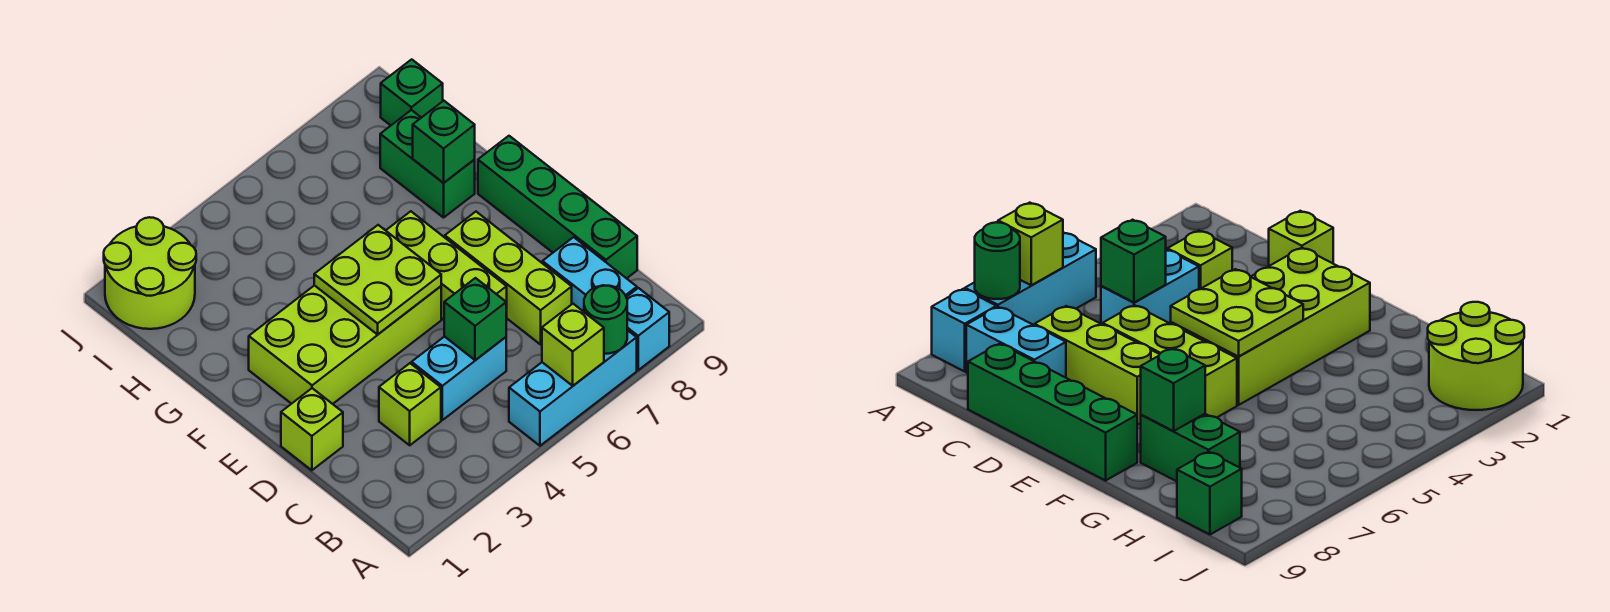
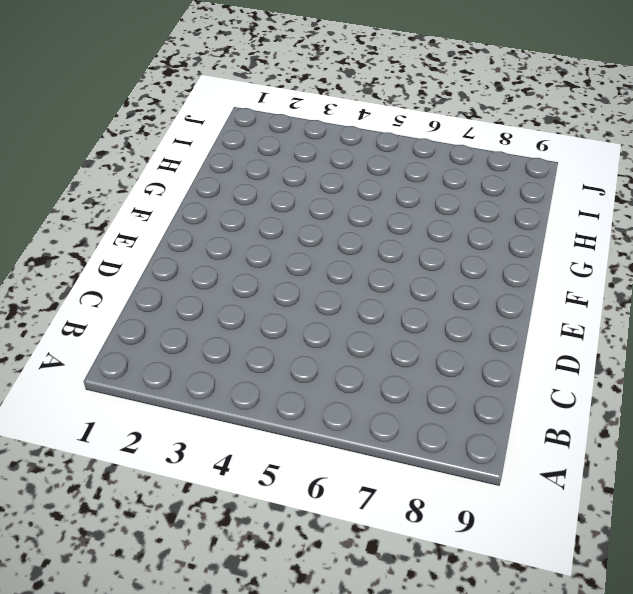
none -> cyan 1x3 brick [509,330,637,446]
none -> cyan 1x1 brick [626,288,669,370]
none -> cyan 1x2 brick [542,237,637,312]

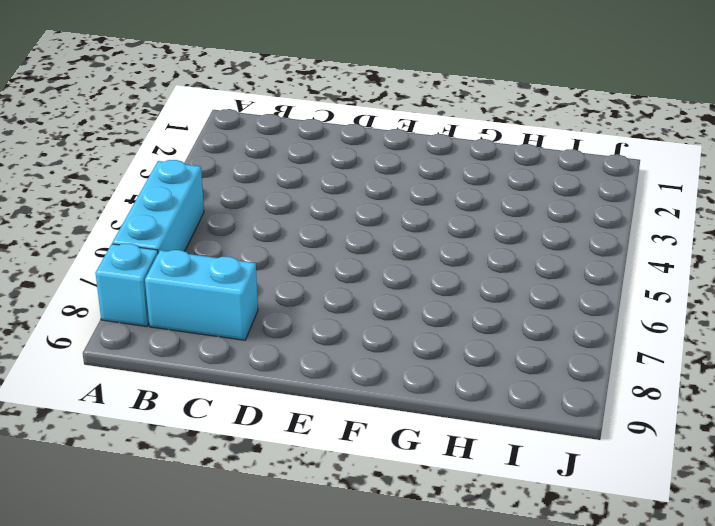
none -> lime 1x1 brick [379,363,441,445]
none -> cyan 1x2 brick [412,336,506,420]
none -> lime 1x3 brick [445,212,572,344]

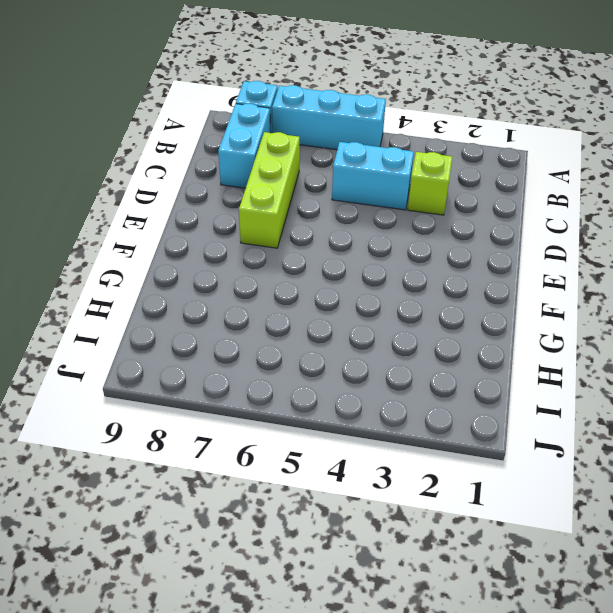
none -> green 1x4 brick [478,136,637,278]
none -> lime 1x1 brick [281,388,343,470]
none -> lime 1x3 brick [386,211,507,320]

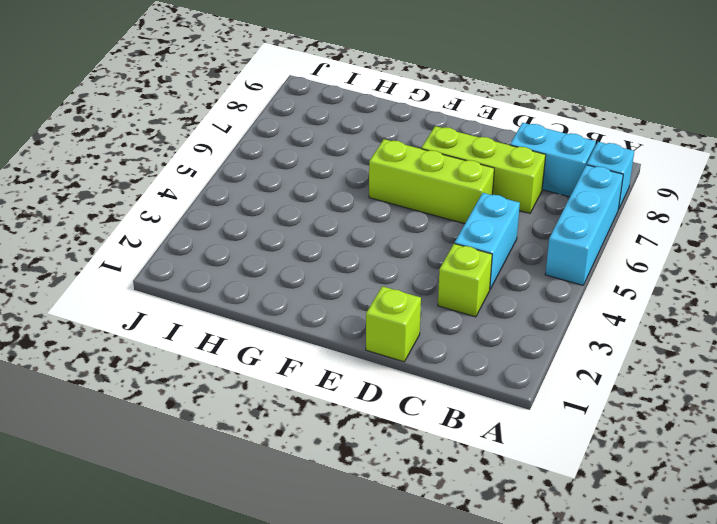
none -> green 1x4 brick [478,136,637,278]
none -> lime 2x4 brick [249,285,441,404]
none -> green 1x2 brick [380,110,475,218]

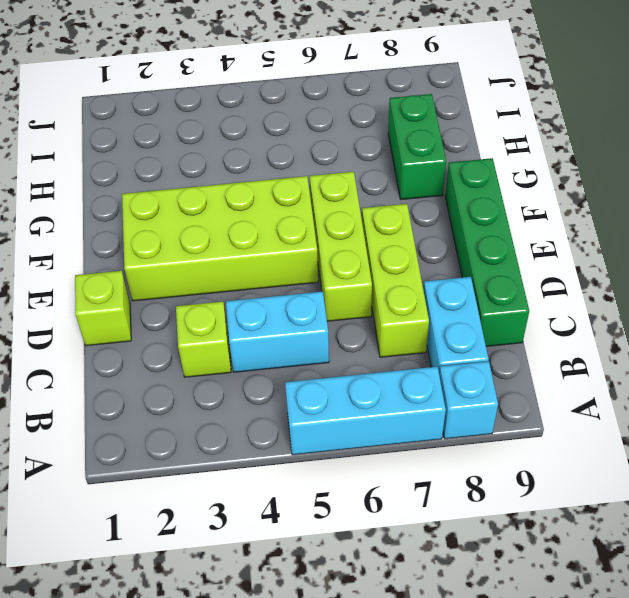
none -> lime 2x2 round brick [104,217,196,329]
none -> green 1x1 brick [381,59,443,125]
none -> lime 1x1 brick [542,304,604,386]

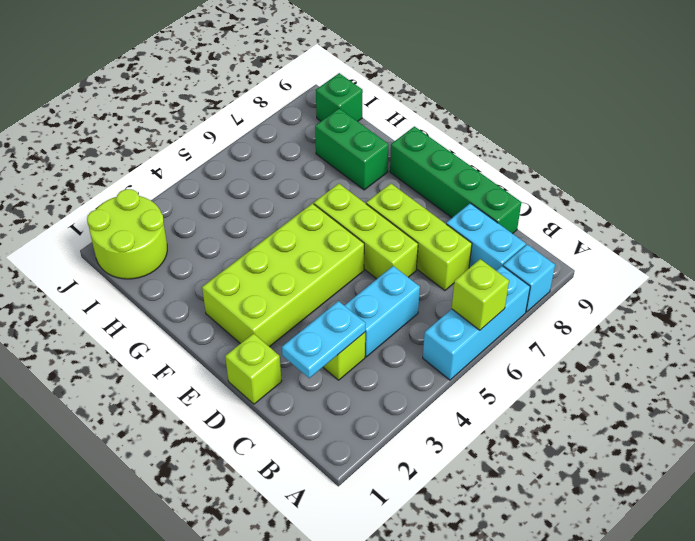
cyan 1x2 plate [282,301,366,378] -> none
none -> green 1x1 round brick [584,285,627,354]
none -> green 1x1 brick [444,278,506,360]
none -> lime 2x2 plate [314,225,441,334]

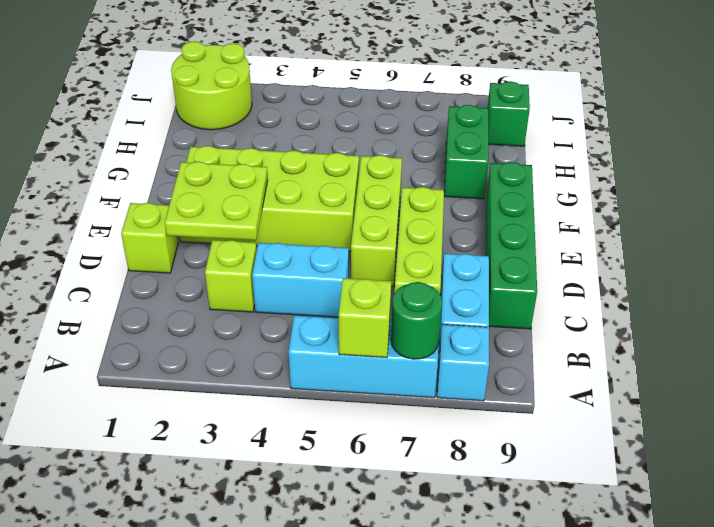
lime 2x2 plate [165,161,268,241] -> lime 2x2 plate moved to [314,225,441,334]
none -> green 1x1 brick [444,278,506,360]
none -> green 1x1 brick [413,101,475,183]

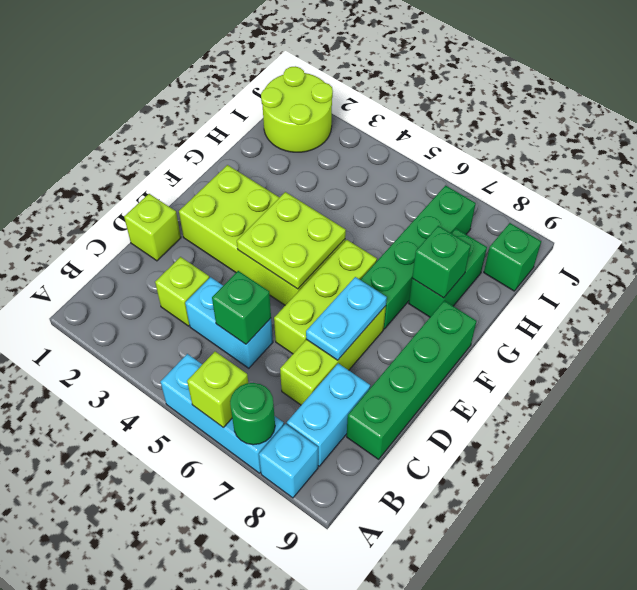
cyan 1x2 plate [306,277,387,360] -> none
green 1x4 brick [360,186,476,329] -> none

